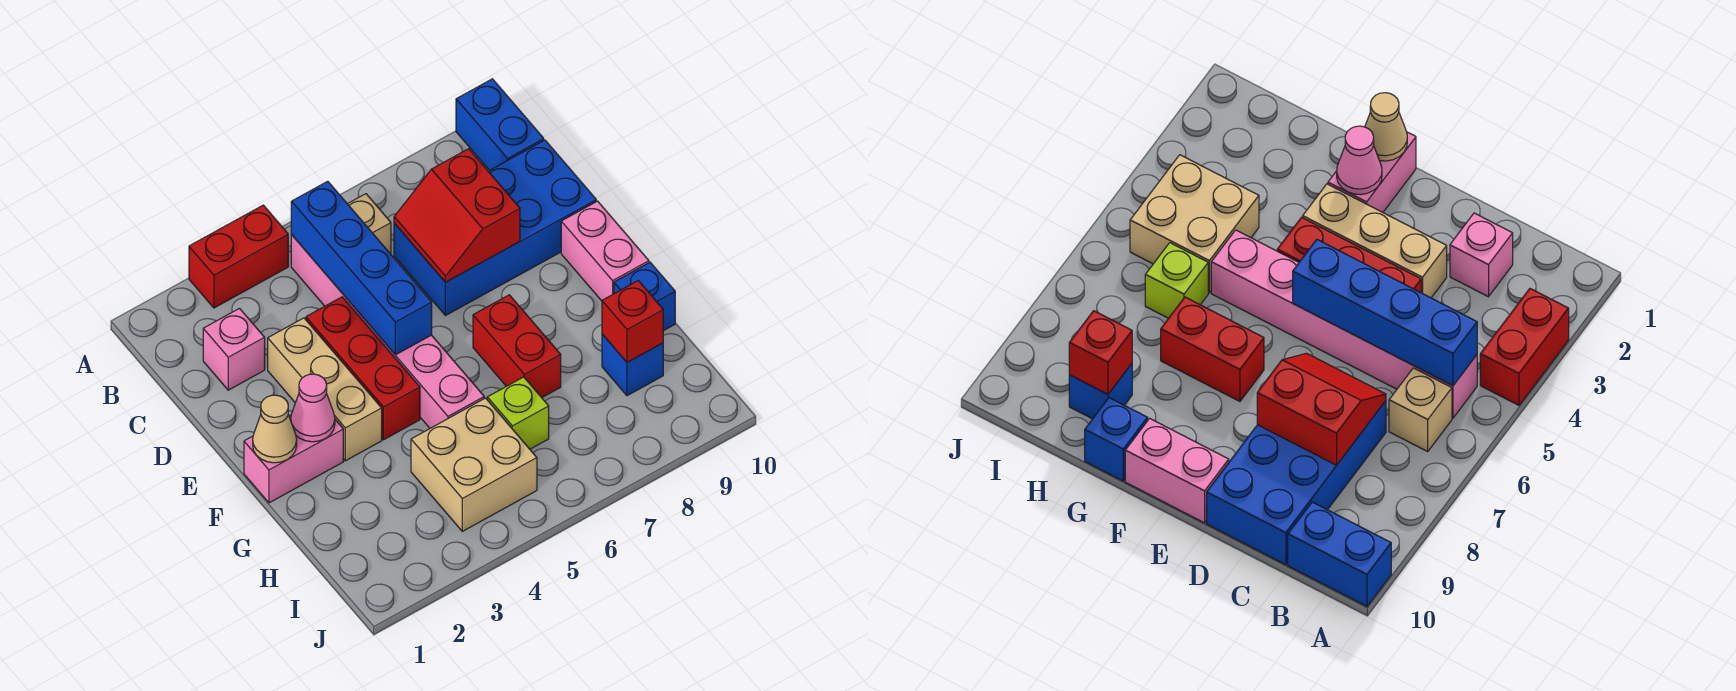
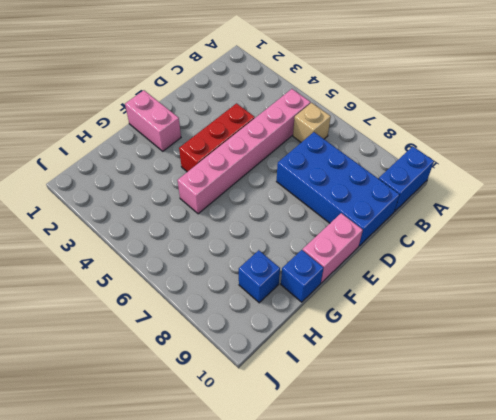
none -> red 1x2 brick [189,205,288,308]
none -> pink 1x1 brick [203,308,265,390]
none -> tan 1x3 brick [268,318,382,461]

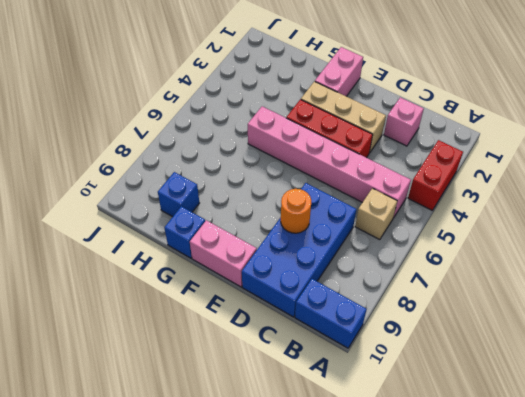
orange 1x1 round brick [281,189,311,233] -> red 2x2 slope [394,149,520,282]
none -> red 1x2 brick [473,295,561,398]
none -> tan 2x2 brick [411,398,537,531]
none -> lime 1x1 brick [487,377,549,449]

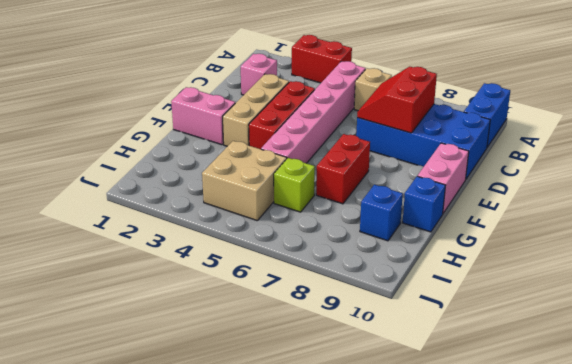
none -> blue 1x4 brick [291,181,432,355]
none -> tan 1x1 cone [253,395,297,463]
none -> pink 1x1 cone [291,374,335,442]

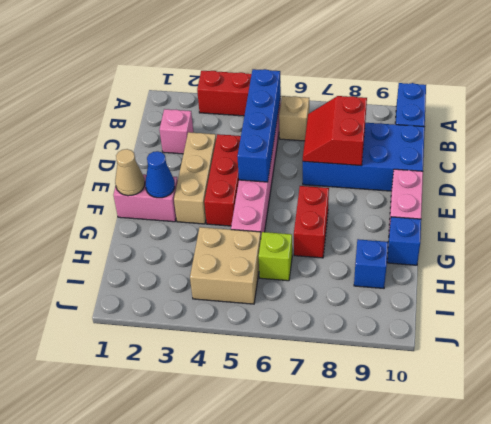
blue 1x1 cone [145,151,175,198] -> pink 1x1 cone [291,374,335,442]
none -> red 1x1 brick [602,281,663,362]

